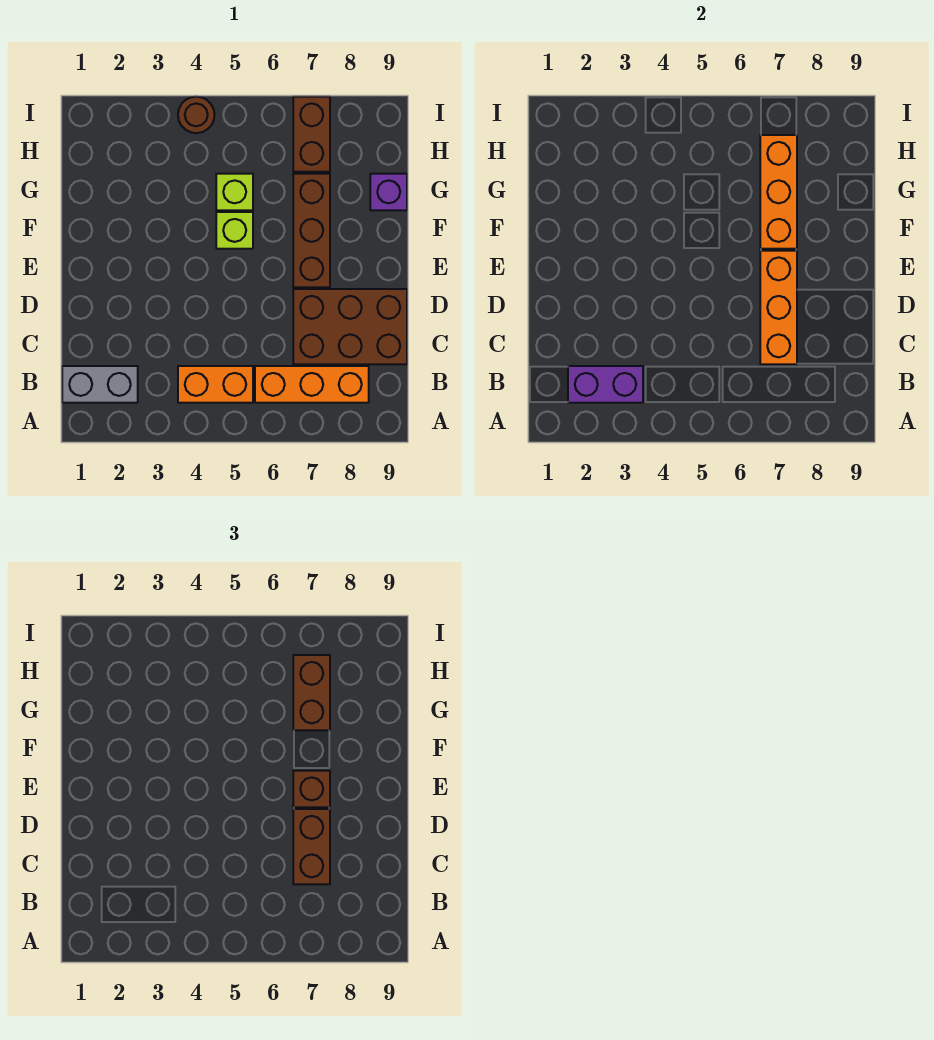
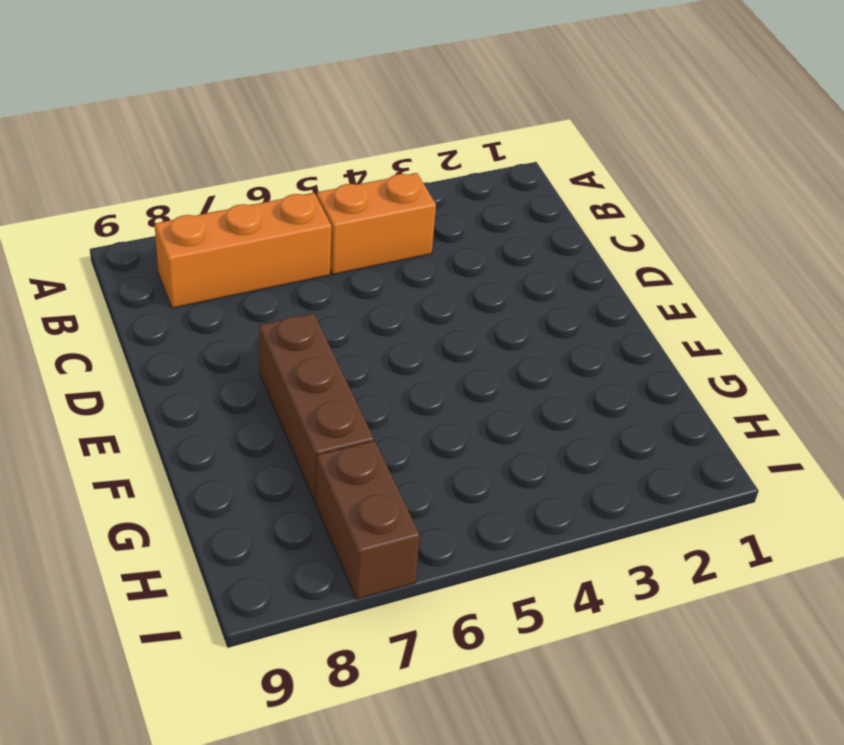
none -> grey 1x2 brick [62,366,138,403]
none -> brown 2x3 brick [293,289,407,364]
none -> lime 1x1 brick [216,212,253,249]

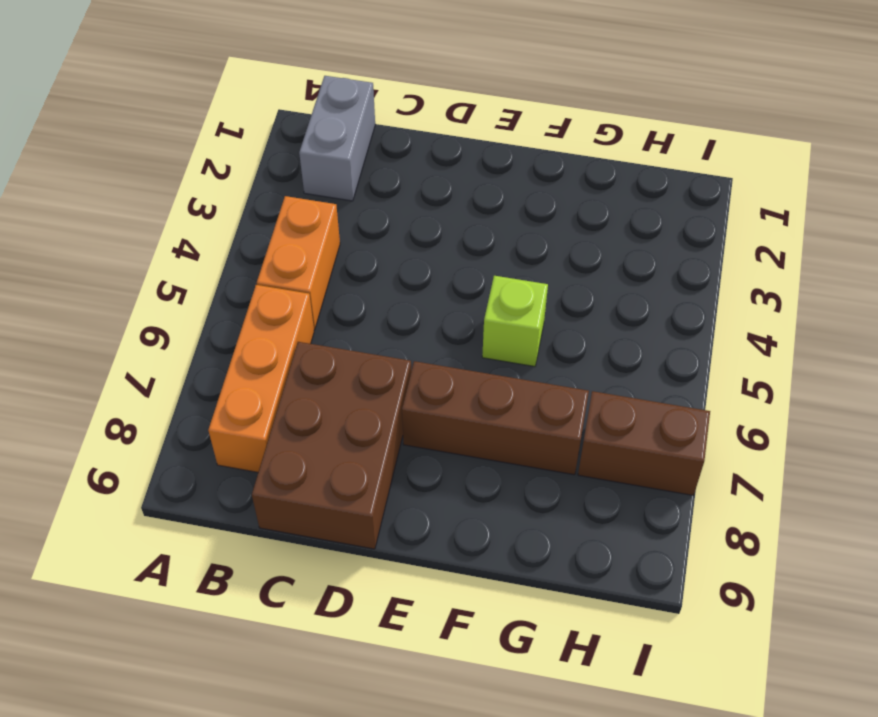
none -> lime 1x1 brick [216,174,253,210]
none -> purple 1x1 brick [370,174,407,210]
none -> brown 1x1 round brick [178,97,215,133]

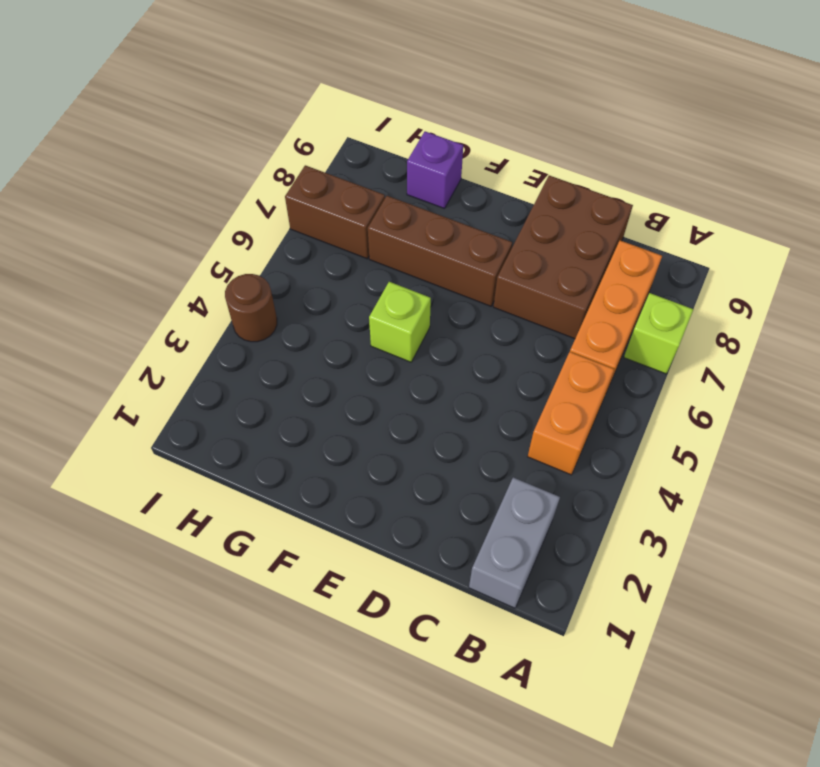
lime 1x1 brick [624,293,693,374] -> lime 1x1 brick moved to [216,174,253,210]
none -> purple 1x2 brick [568,366,643,403]
none -> orange 1x3 brick [760,251,797,364]
none -> orange 1x3 brick [760,135,797,249]

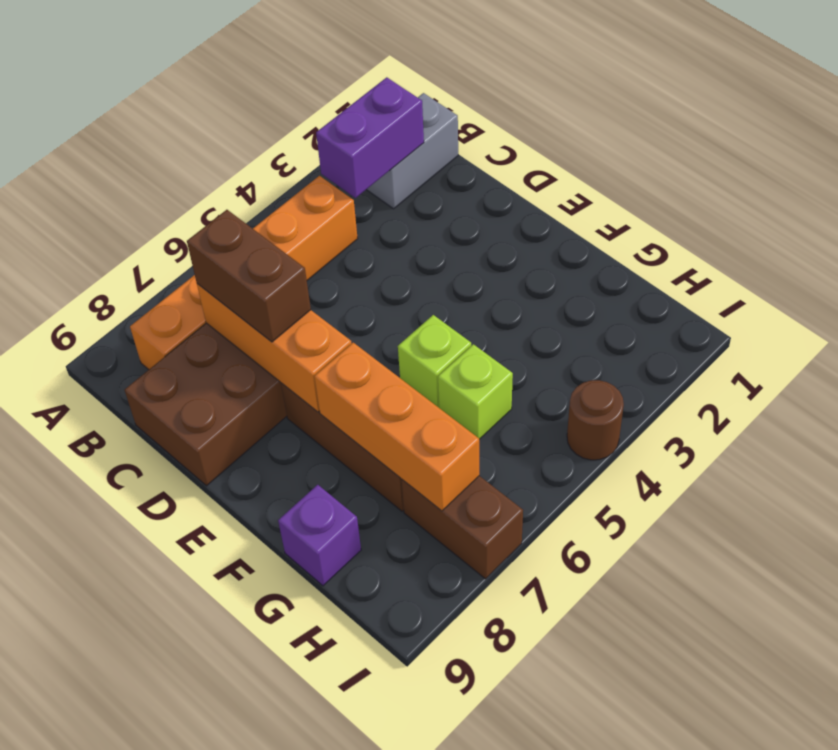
none -> brown 1x1 brick [293,771,330,807]
none -> brown 1x2 brick [293,655,330,730]

